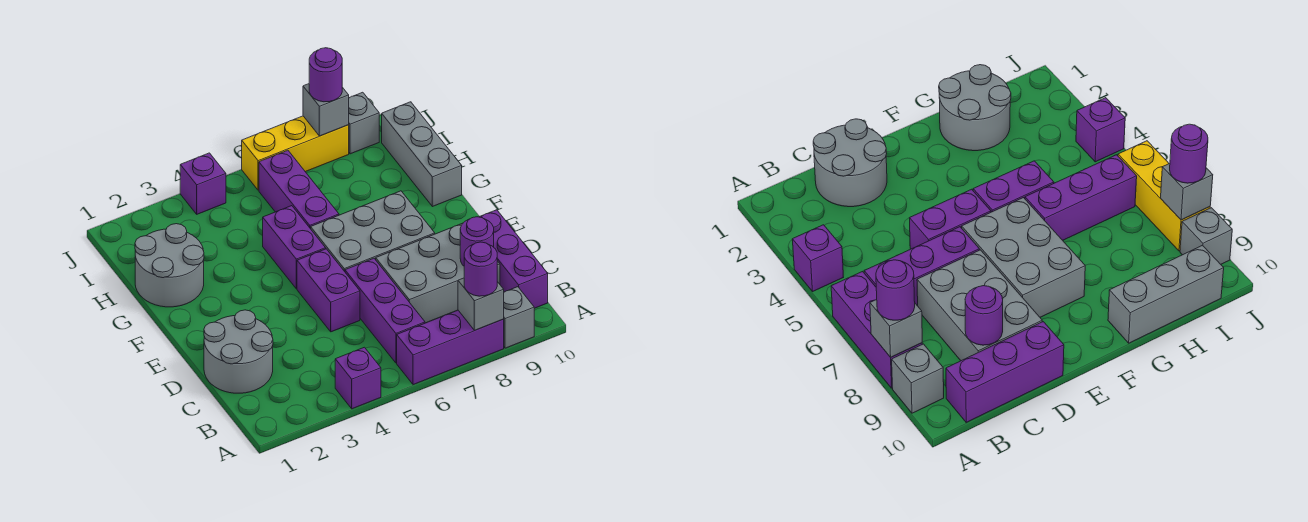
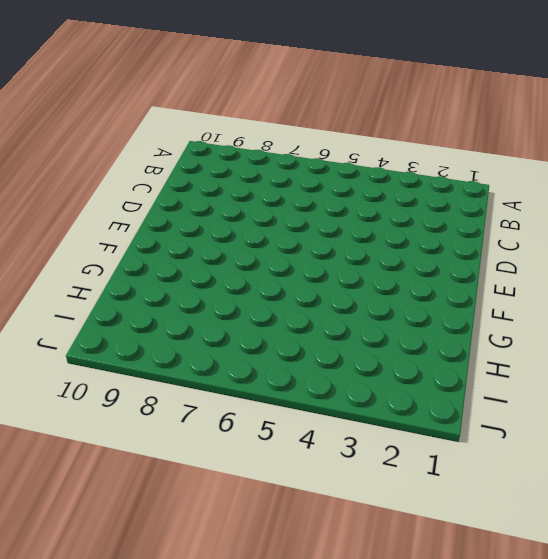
none -> purple 1x1 brick [335,347,381,409]
none -> purple 1x3 brick [397,310,504,385]
none -> grey 1x1 brick [504,287,534,348]

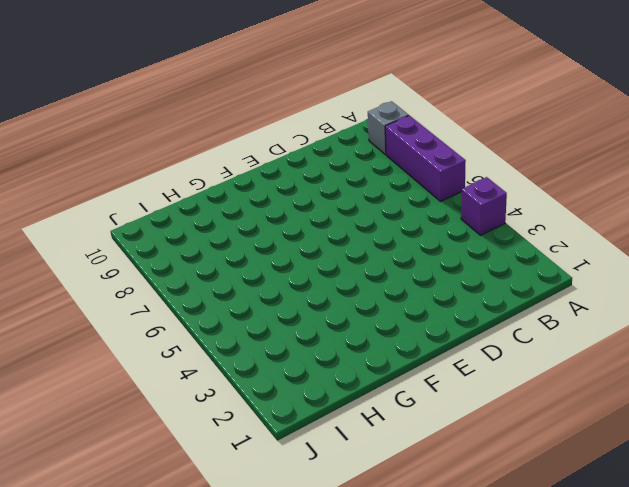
none -> purple 1x3 brick [345,258,425,363]
none -> purple 1x3 brick [479,210,548,308]
none -> grey 2x2 round brick [204,310,273,393]

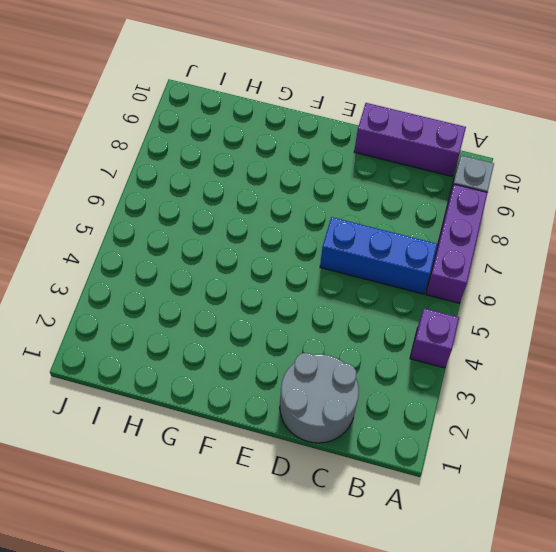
blue 1x3 brick [320,217,437,294] -> purple 1x3 brick [345,258,425,363]
none -> grey 2x3 brick [376,223,500,323]
none -> purple 1x2 brick [297,249,360,332]
none -> grey 2x3 brick [311,191,435,272]

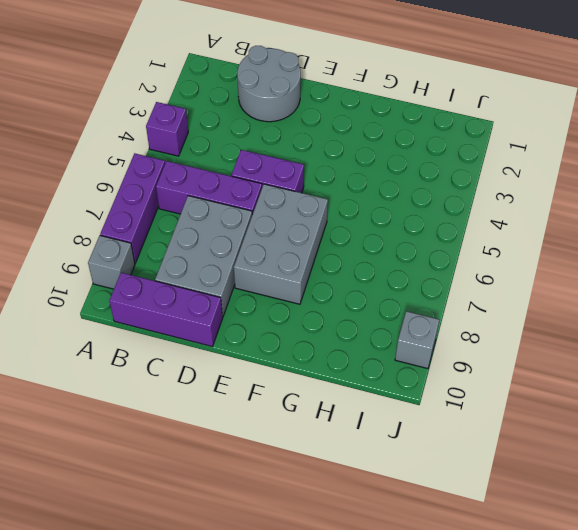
none -> purple 1x2 brick [263,206,326,289]
none -> grey 2x2 round brick [135,224,204,307]
none -> purple 1x3 brick [259,150,339,229]

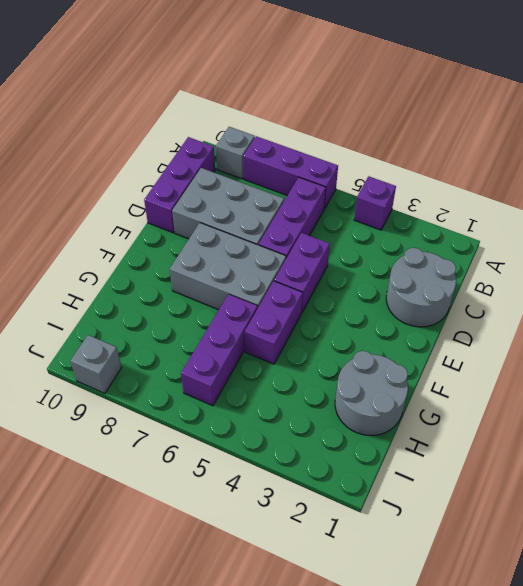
none -> grey 1x3 brick [382,102,462,207]
none -> purple 1x1 brick [180,153,226,214]
none -> yellow 1x3 brick [242,116,349,190]

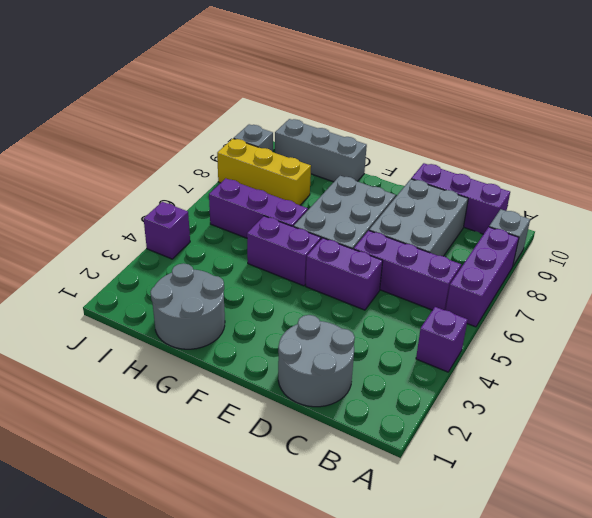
yellow 1x3 brick [217,139,311,205] -> yellow 1x3 brick turned to [242,116,349,190]
none -> grey 1x1 brick [458,278,504,331]
none -> purple 1x1 round brick [460,217,494,266]
none -> grey 1x1 brick [303,84,349,136]

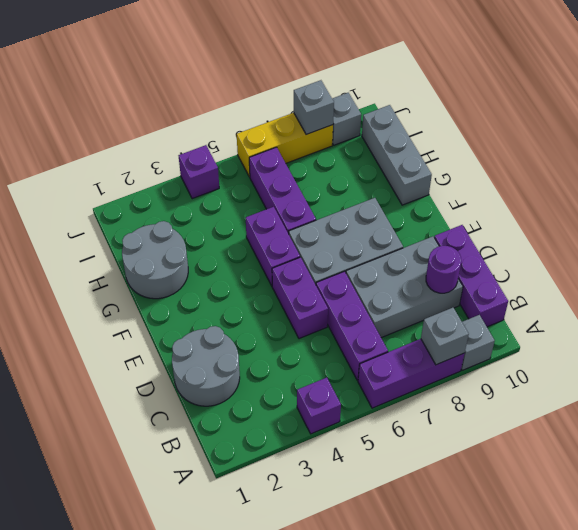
none -> purple 1x1 round brick [464,242,497,296]
none -> purple 1x1 round brick [309,48,342,102]

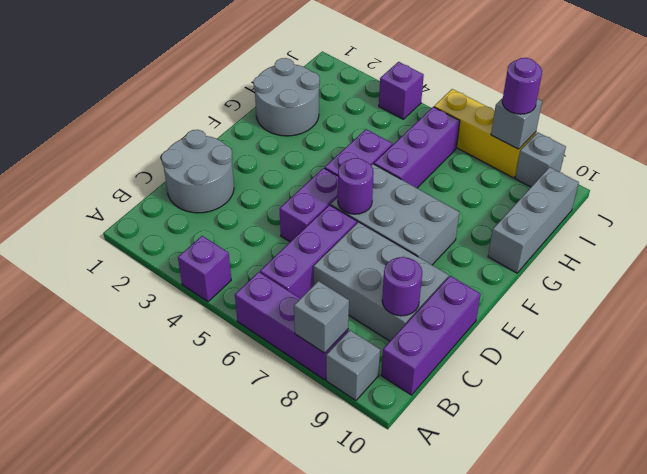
purple 1x1 round brick [338,158,374,214] -> purple 1x1 round brick moved to [464,242,497,296]

